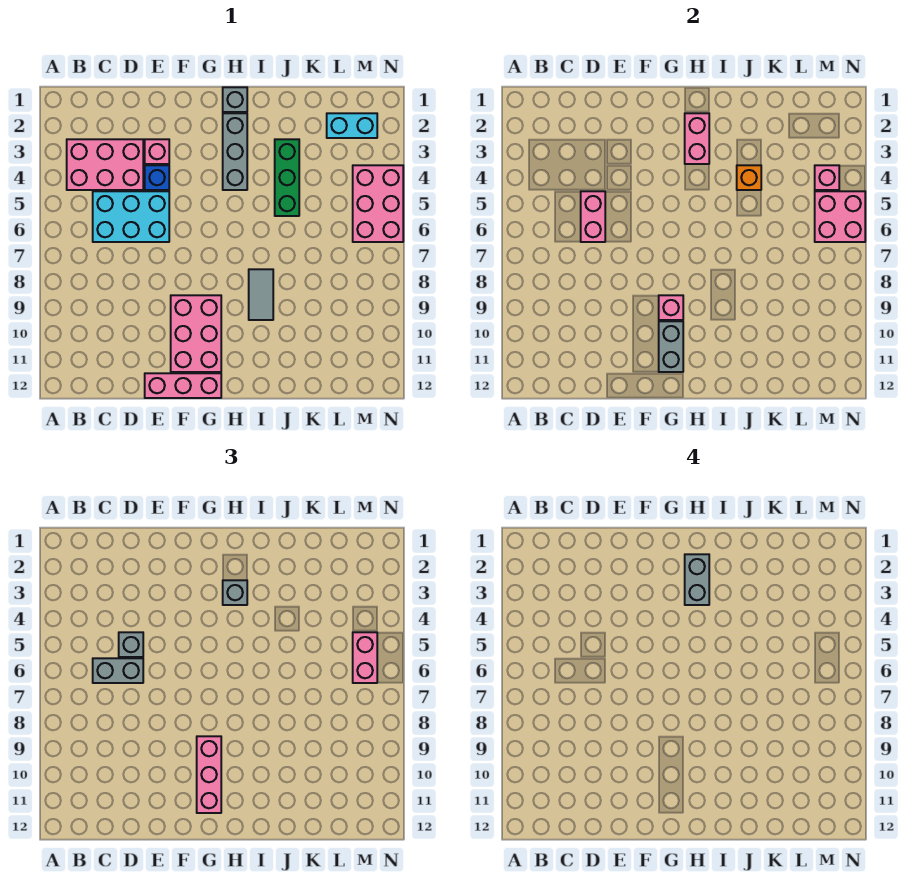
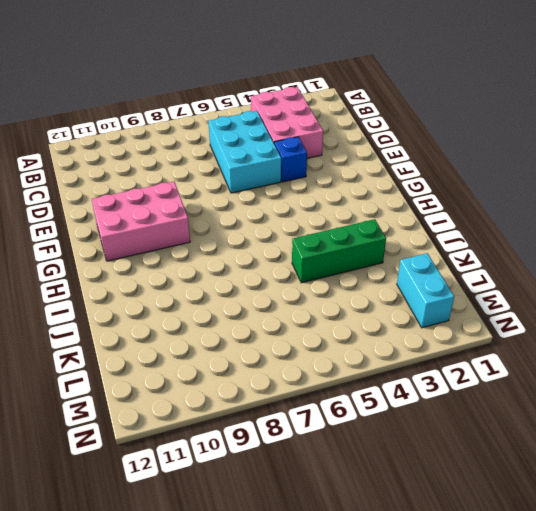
none -> pink 1x1 brick [145,139,169,164]
none -> pink 1x3 brick [145,373,221,398]
none -> grey 1x1 brick [223,87,247,112]

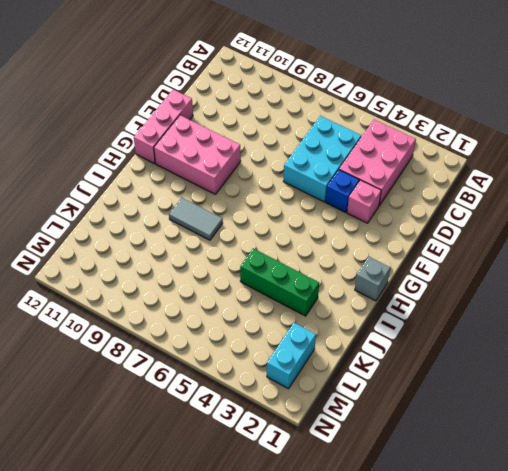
none -> grey 1x3 brick [223,113,247,190]
none -> pink 2x3 brick [353,165,403,242]
none -> pink 1x2 brick [581,191,605,242]

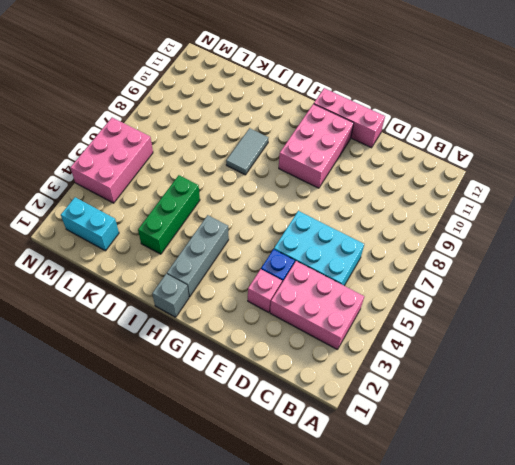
none -> pink 1x2 brick [581,191,605,242]
none -> pink 1x1 brick [659,295,683,320]
none -> grey 1x2 brick [659,321,683,372]

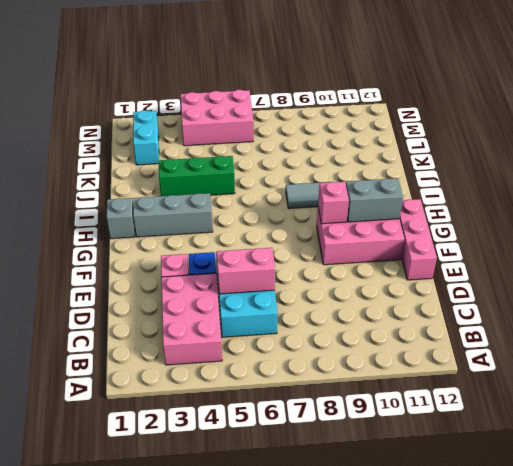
none -> pink 1x2 brick [685,113,709,164]
none -> orange 1x1 brick [737,165,761,190]
none -> pink 1x1 brick [815,165,839,190]

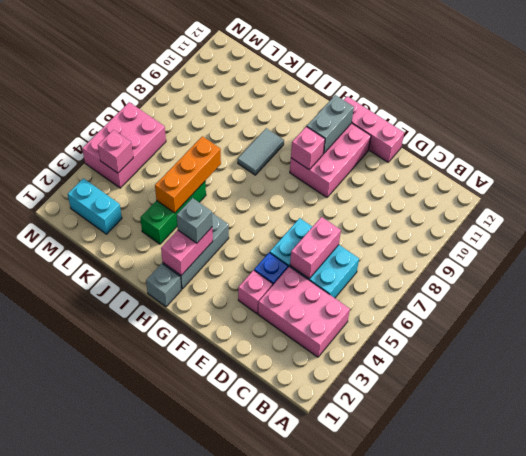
orange 1x3 brick [155,136,221,213] -> orange 1x1 brick [737,165,761,190]
none -> pink 2x2 brick [815,191,865,242]
none -> grey 1x2 brick [93,658,143,683]
none -> grey 1x1 brick [119,632,143,657]

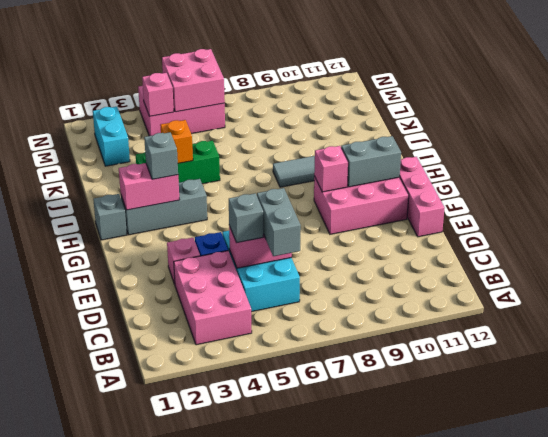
none -> pink 1x3 brick [197,736,221,813]
none -> pink 1x2 brick [353,632,377,683]
none -> grey 1x2 brick [685,554,709,605]

